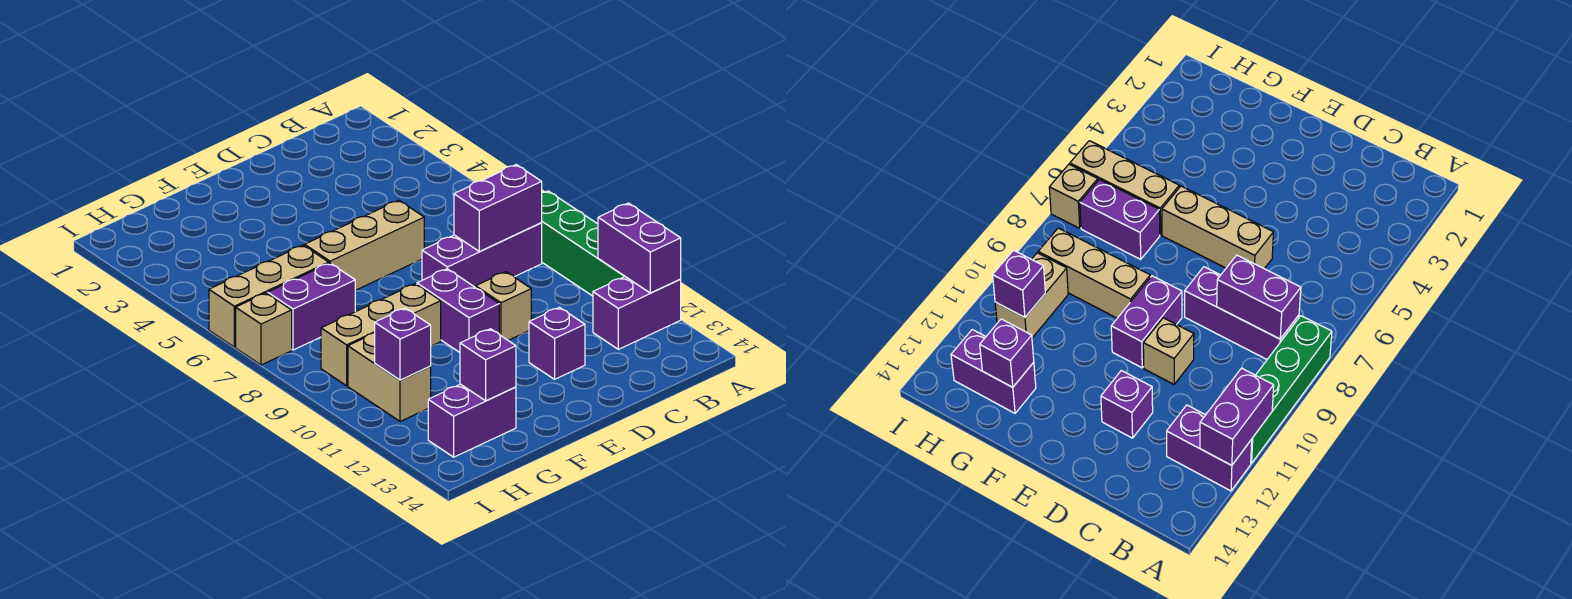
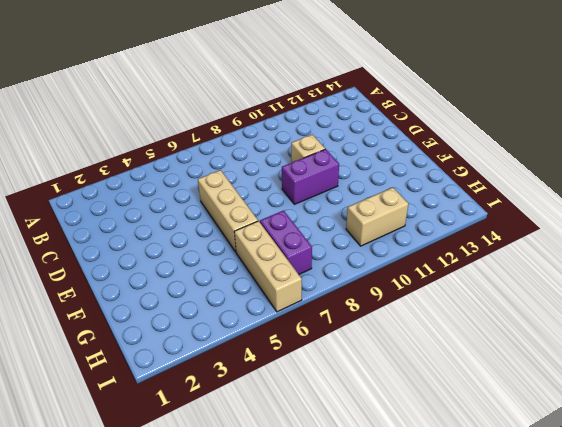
none -> green 1x4 brick [542,191,625,296]
none -> purple 1x2 brick [593,277,681,349]
none -> purple 1x3 brick [422,223,542,287]

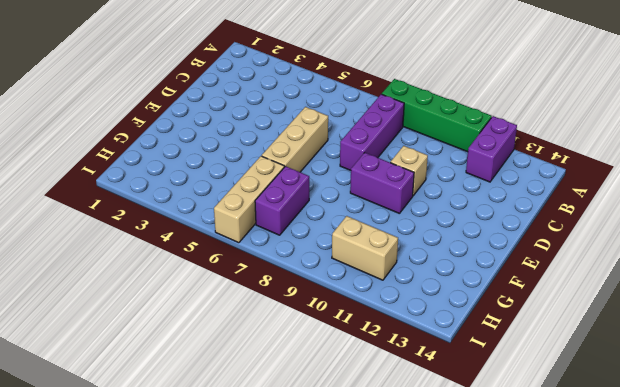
none -> purple 1x1 brick [529,307,585,379]
none -> tan 1x3 brick [321,284,441,386]
none -> purple 1x2 brick [428,384,516,457]

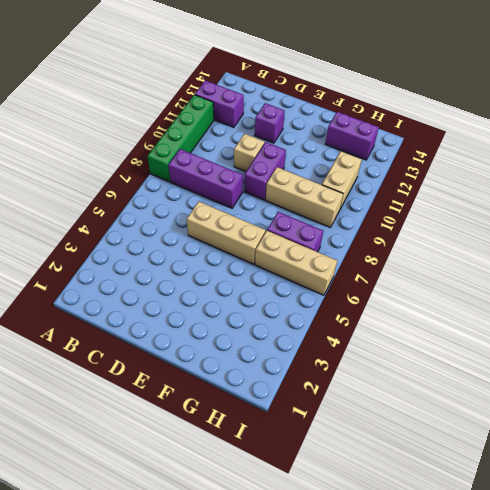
none -> tan 1x1 brick [236,293,292,365]
none -> purple 1x2 brick [598,203,681,293]
none -> purple 1x2 brick [454,165,542,251]

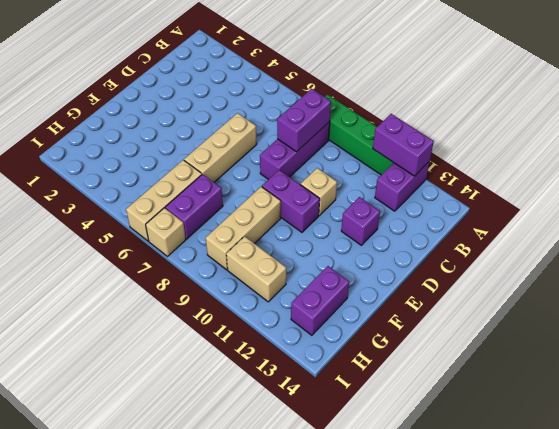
none -> purple 1x1 brick [460,329,516,401]
none -> purple 1x1 brick [375,308,431,380]

